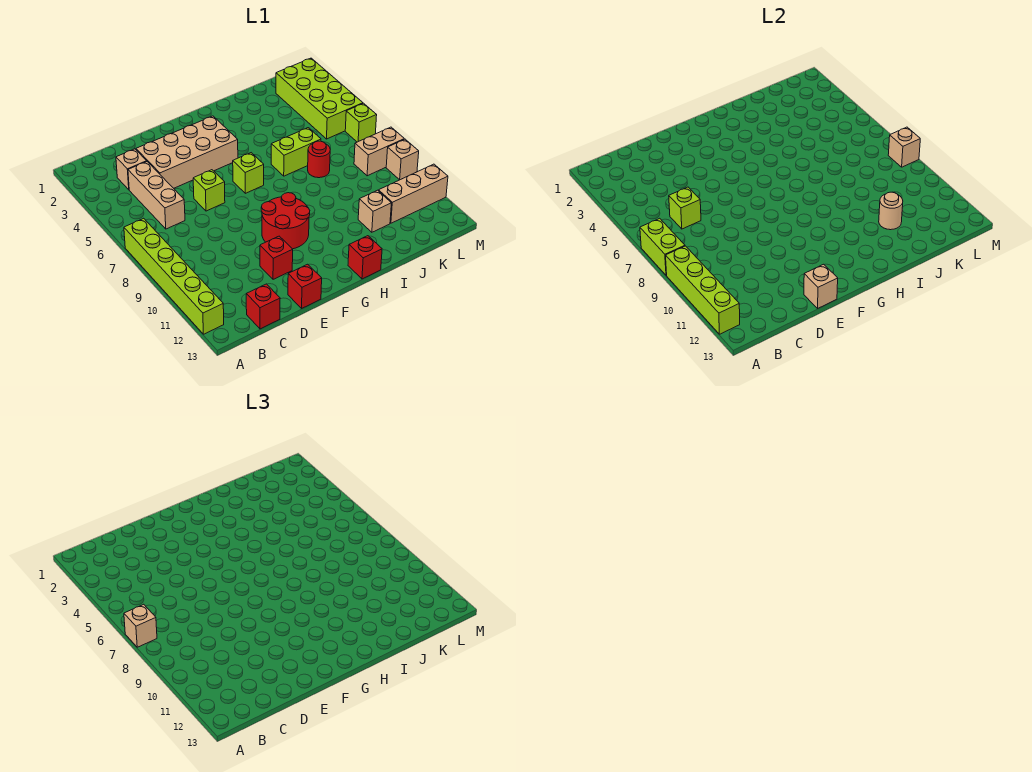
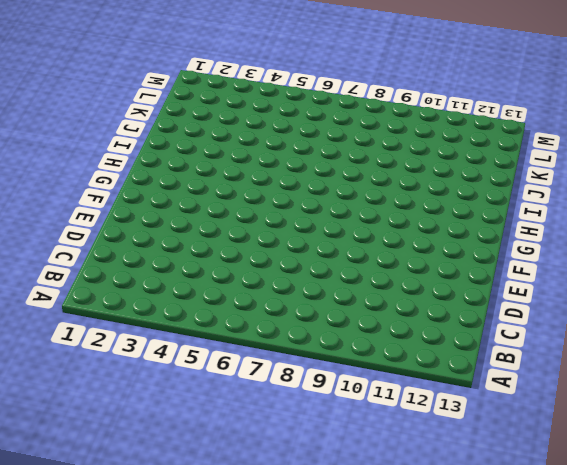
none -> lime 1x6 brick [124,218,224,334]
none -> tan 1x1 brick [116,149,147,190]
none -> tan 1x3 brick [128,162,185,229]

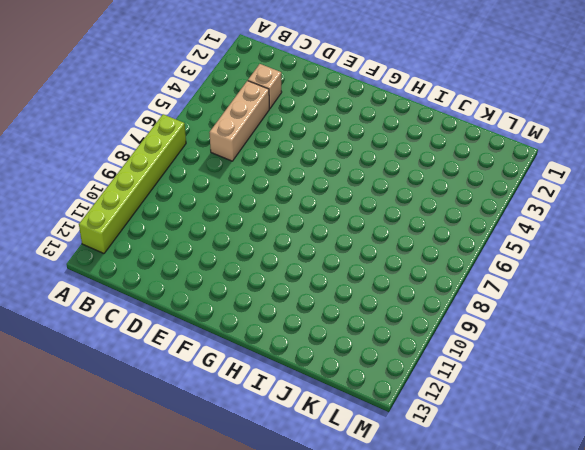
none -> red 1x1 brick [246,284,280,329]
none -> tan 2x4 brick [136,116,238,188]
none -> lime 1x1 brick [193,170,225,211]

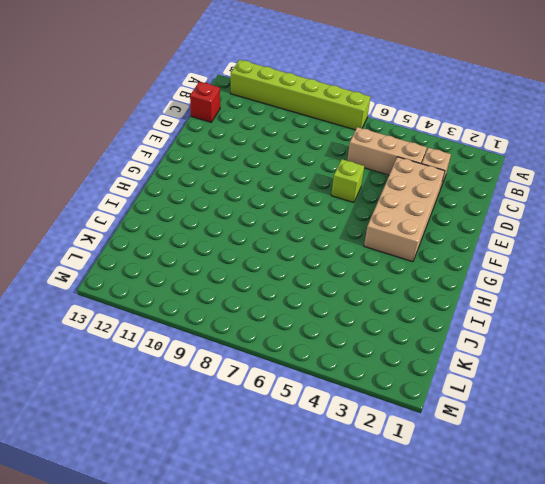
none -> red 1x1 brick [260,236,293,279]
none -> red 1x1 brick [288,264,322,308]
none -> red 2x2 round brick [261,193,310,249]

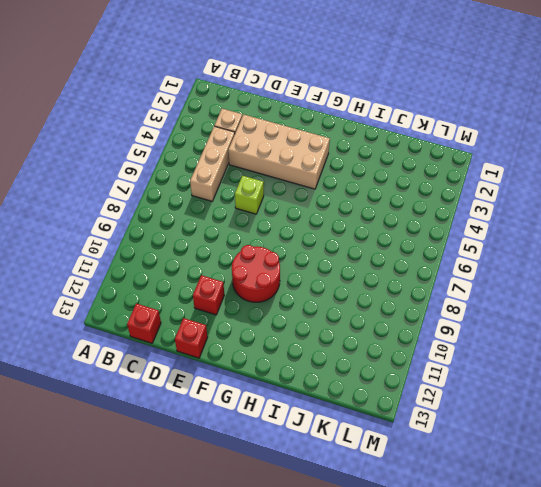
none -> lime 1x6 brick [124,218,224,334]
none -> lime 1x1 brick [233,153,264,193]
none -> red 1x1 brick [348,236,382,279]

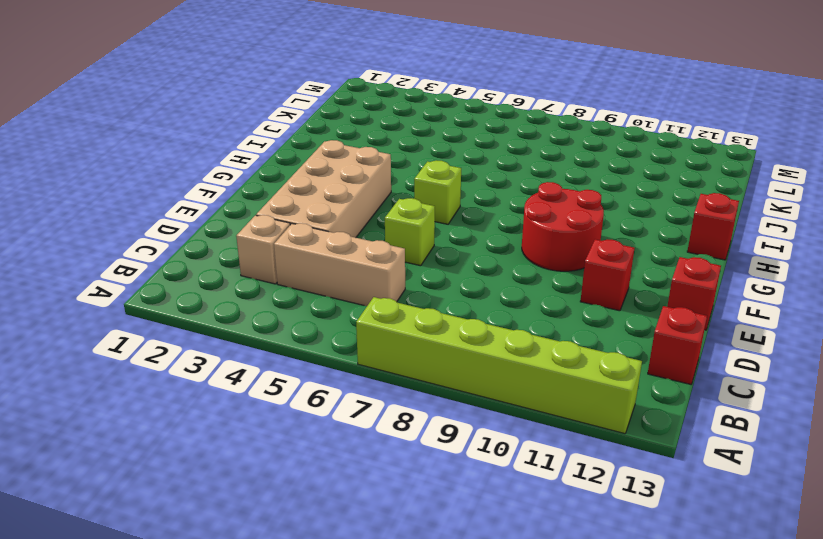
none -> lime 1x2 brick [271,128,321,176]
none -> red 1x1 round brick [308,141,330,178]
none -> tan 1x1 brick [358,190,391,232]

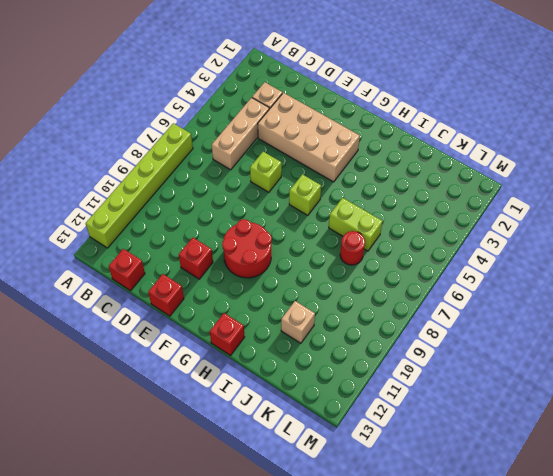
none -> tan 1x3 brick [379,164,448,223]
none -> lime 2x4 brick [276,58,363,139]
none -> tan 1x2 brick [354,127,404,176]

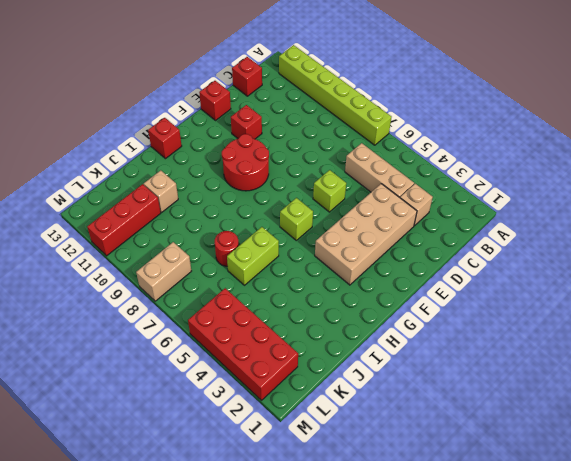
red 1x3 brick [87,184,161,256] -> tan 1x3 brick [379,164,448,223]
red 2x4 brick [188,288,298,400] -> lime 2x4 brick [276,58,363,139]
none -> lime 1x1 brick [345,103,377,142]
none -> tan 1x1 brick [386,139,419,180]
none -> lime 1x2 brick [640,218,685,275]

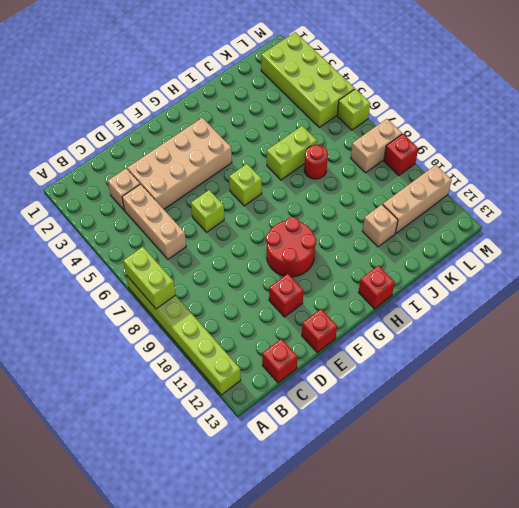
red 1x1 brick [384,134,418,175] -> tan 1x1 brick [386,139,419,180]
none -> lime 1x4 brick [666,246,740,334]
none -> lime 1x1 brick [669,187,701,229]
none -> tan 1x1 brick [804,264,838,308]

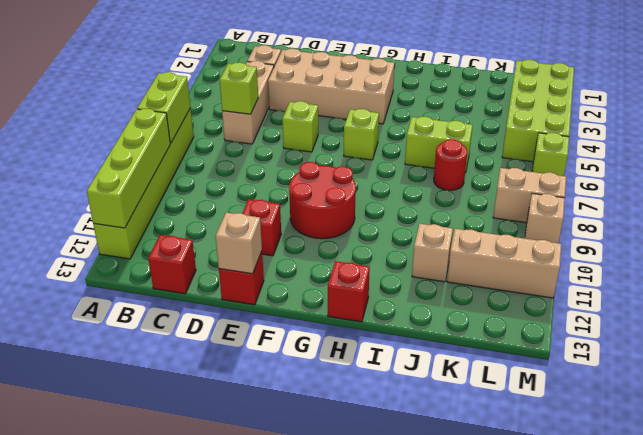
none -> tan 1x1 round brick [879,192,903,230]
none -> tan 1x1 brick [888,127,920,167]
none -> tan 1x1 brick [124,604,157,647]

